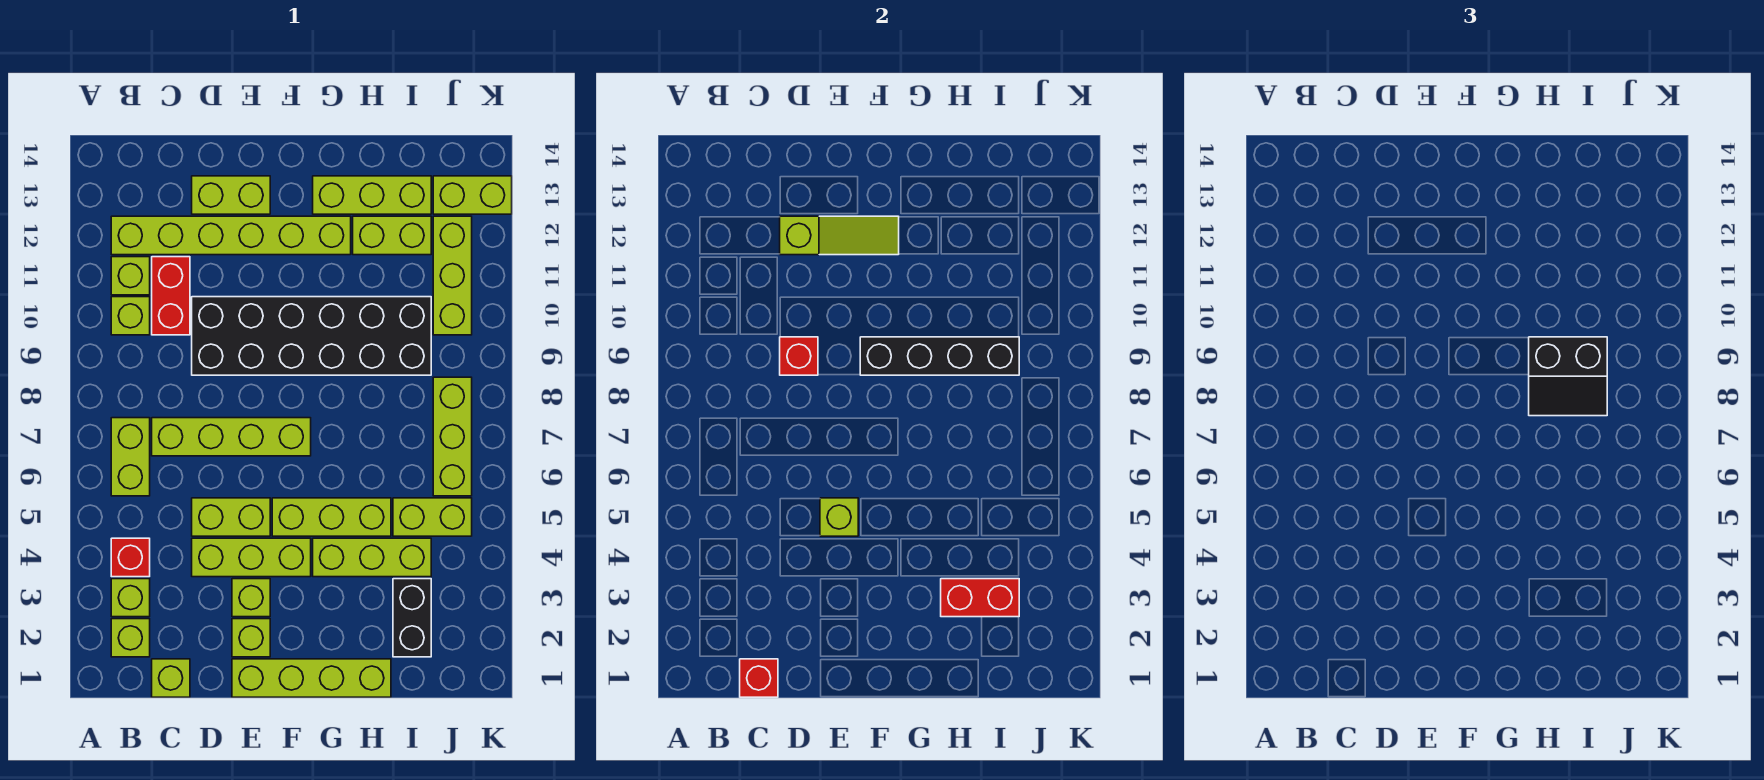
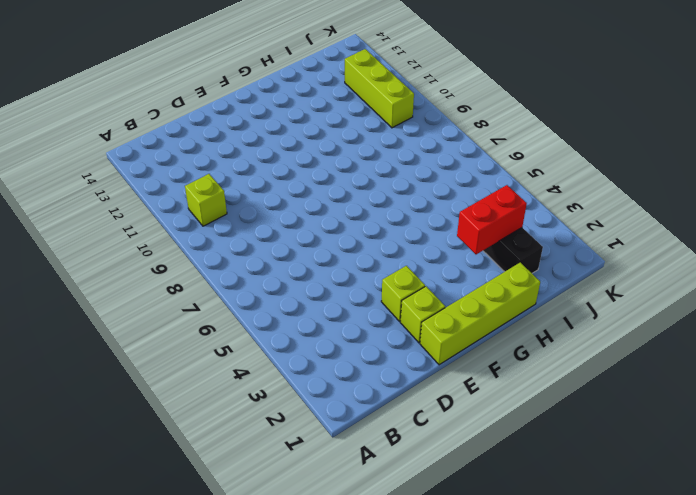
none -> lime 1x1 brick [111,619,150,657]
none -> lime 1x1 brick [111,579,150,617]
none -> red 1x1 brick [111,538,150,577]
none -> lime 1x2 brick [111,418,150,496]

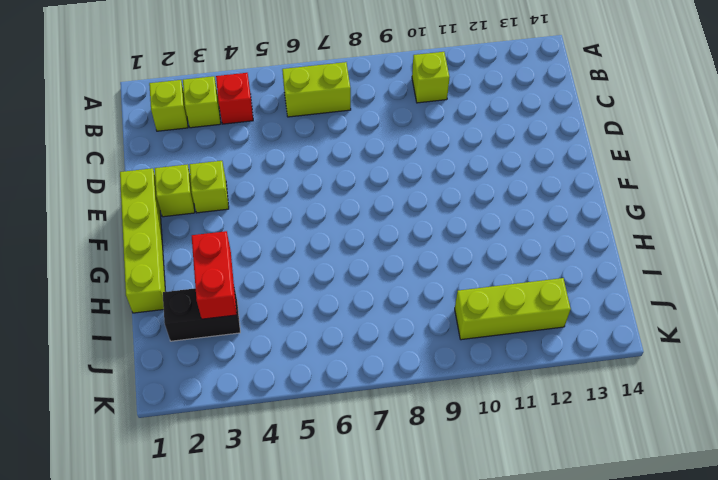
none -> lime 1x1 brick [111,257,150,295]
none -> lime 1x6 brick [111,216,351,255]
none -> lime 1x1 brick [152,659,190,697]
none -> lime 1x4 brick [152,418,311,456]

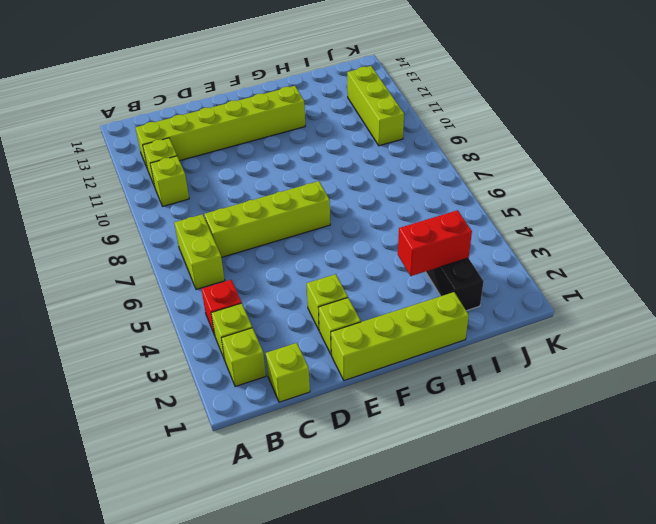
none -> red 1x2 brick [152,257,190,335]
none -> lime 1x3 brick [192,538,311,577]
none -> lime 1x2 brick [192,498,270,536]
none -> black 2x6 brick [192,297,431,375]

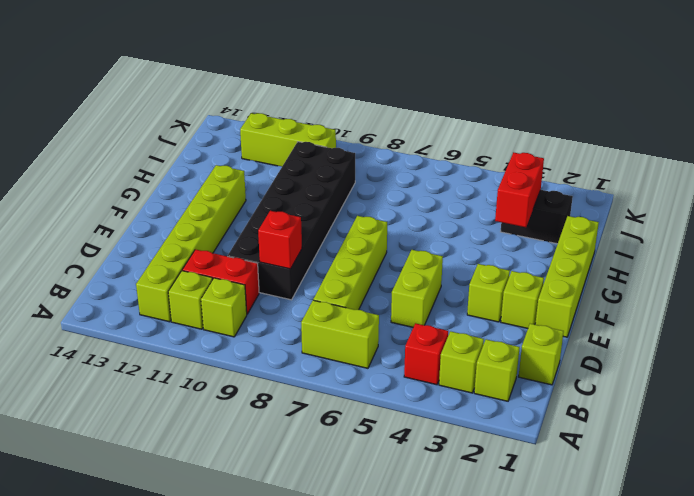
none -> lime 1x3 brick [192,538,311,577]
none -> lime 1x2 brick [192,176,270,214]
none -> lime 1x3 brick [272,498,391,536]
none -> lime 1x3 brick [313,538,431,577]

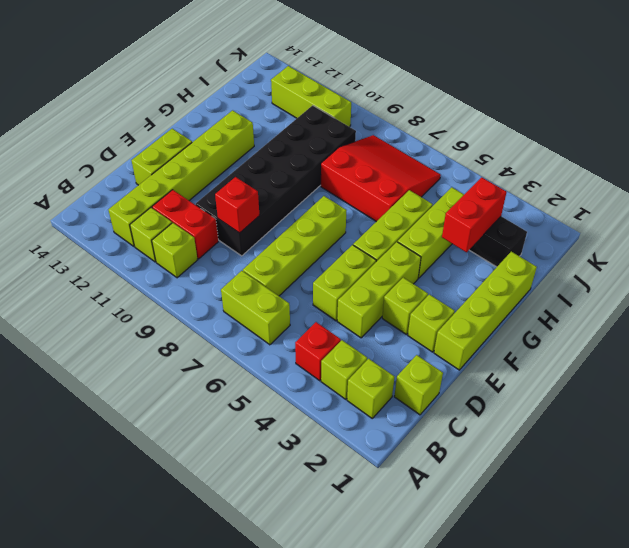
red 3x3 slope [321,135,441,222] -> lime 1x3 brick [433,377,472,496]
none -> lime 1x3 brick [313,176,431,214]
none -> lime 1x2 brick [353,216,431,255]
none -> lime 1x2 brick [393,498,472,536]
none -> lime 1x2 brick [433,176,512,214]

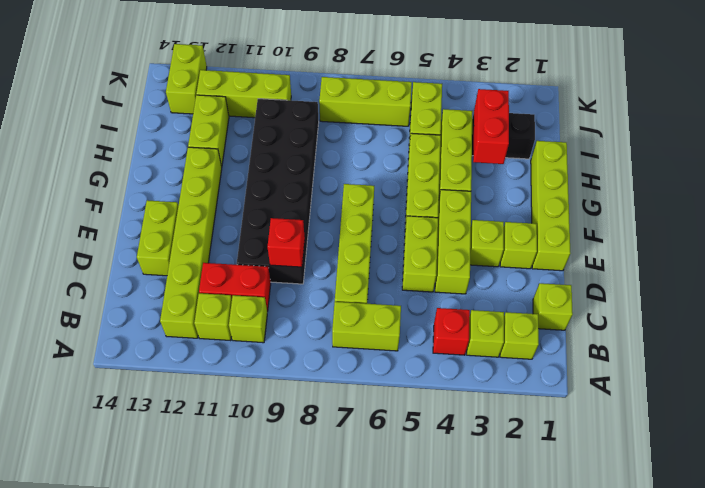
none -> lime 1x3 brick [313,176,431,214]
none -> red 1x1 brick [740,659,778,697]
none -> lime 1x3 slope [780,216,899,255]
none -> lime 1x1 brick [820,498,858,536]

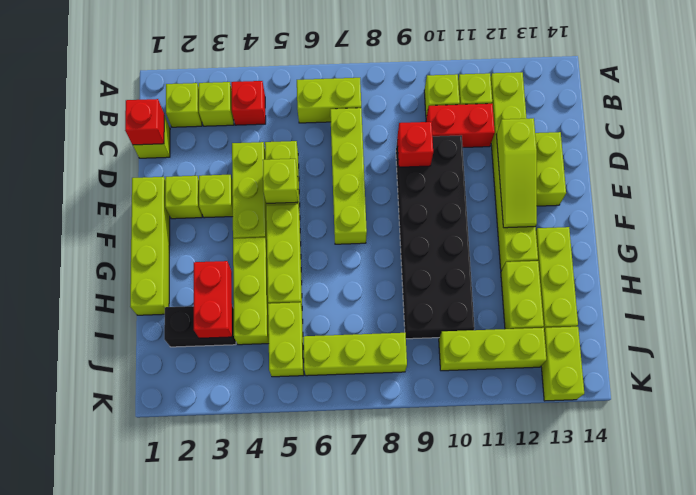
none -> black 1x4 brick [860,337,1019,375]
none -> black 2x2 slope [1529,337,1607,416]

